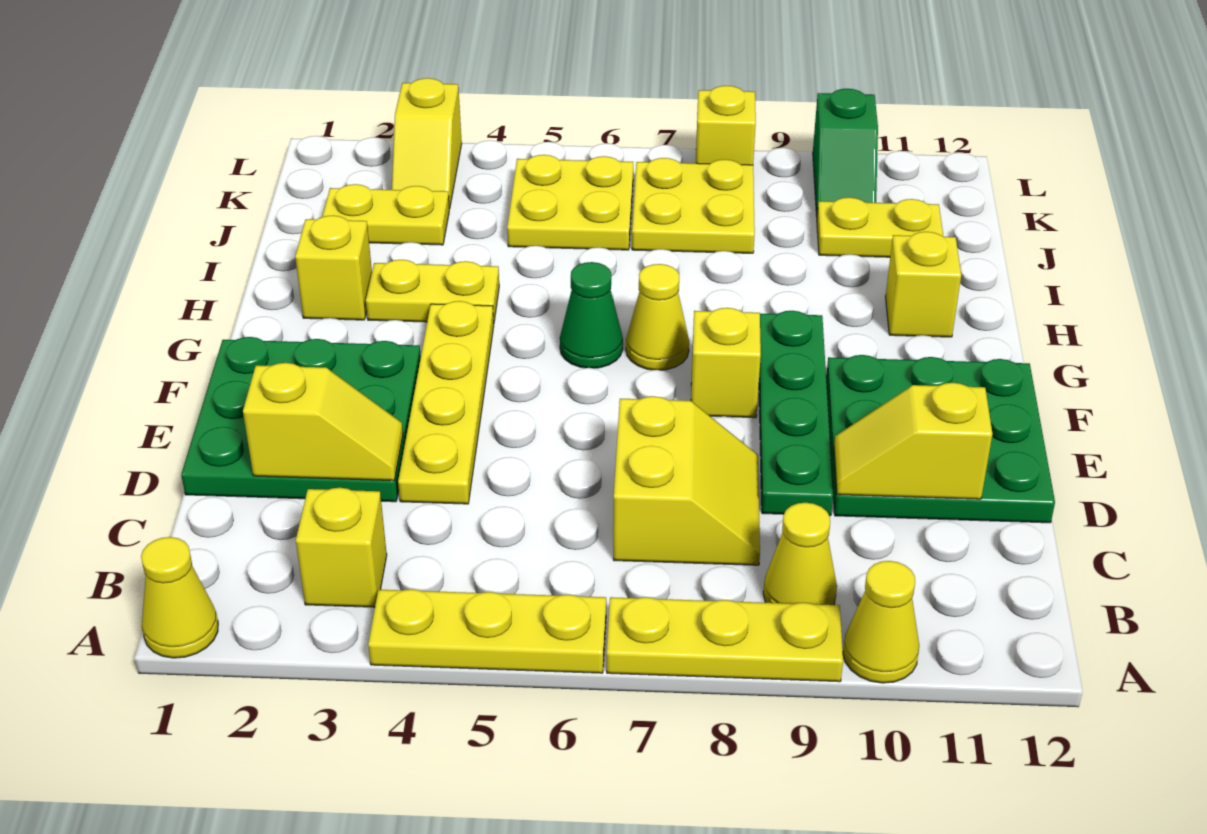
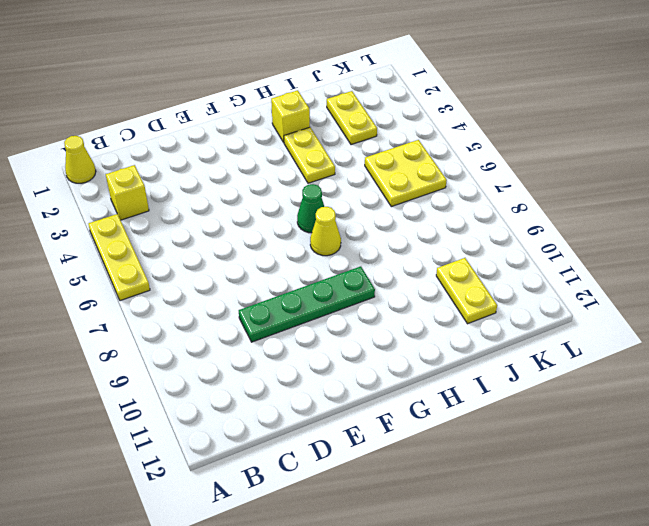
none -> yellow 1x3 plate [607,597,843,682]
none -> yellow 1x1 cone [843,561,919,683]
none -> yellow 1x1 cone [763,503,837,605]

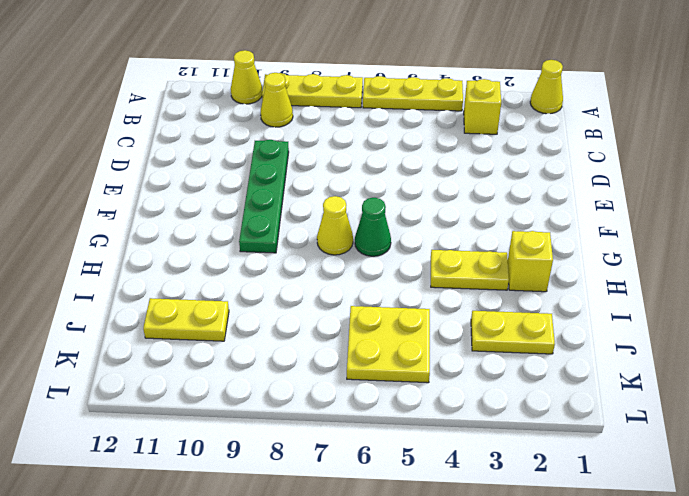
none -> yellow 2x2 slope [613,396,760,565]
none -> green 3x3 plate [181,337,421,502]
none -> yellow 1x4 plate [398,301,494,504]

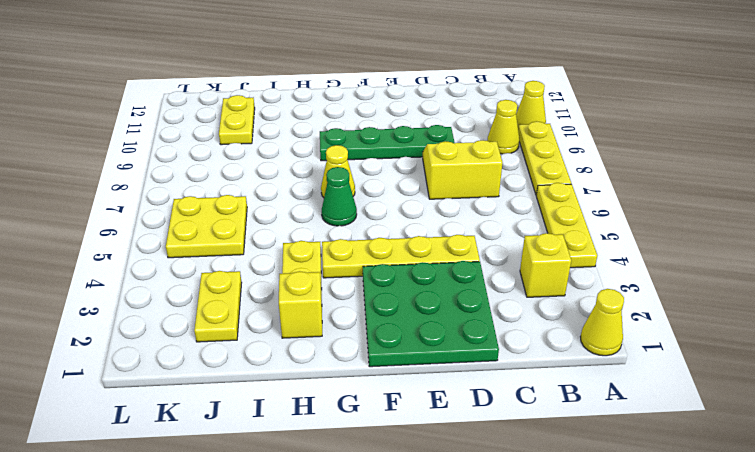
none -> green 3x3 plate [826,355,1055,523]
none -> yellow 1x1 brick [691,308,761,418]
none -> yellow 1x1 brick [886,232,961,337]

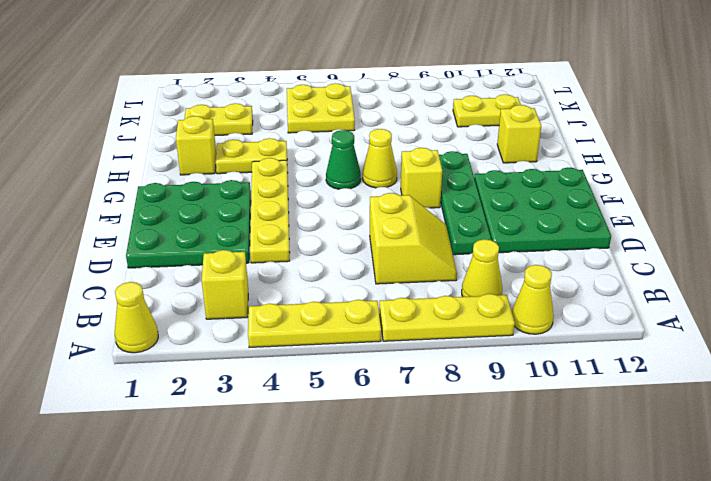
none -> yellow 2x2 plate [632,158,755,253]
none -> yellow 1x2 slope [392,78,462,209]
none -> green 1x2 slope [813,89,878,216]

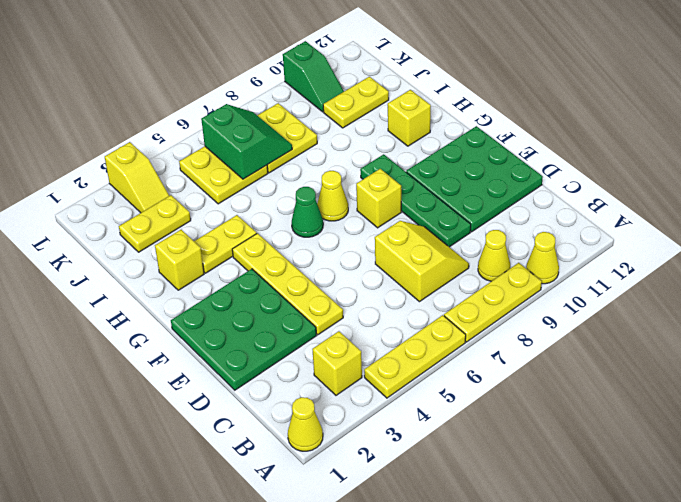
green 2x2 slope [201,104,292,179] -> none
none -> yellow 1x1 brick [696,86,756,165]
none -> yellow 1x2 slope [243,363,403,481]
none -> yellow 1x2 slope [834,383,992,499]

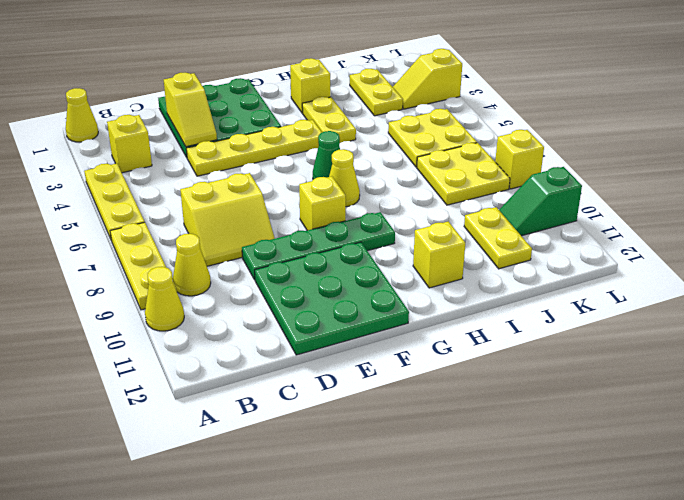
none -> yellow 1x2 slope [834,383,992,499]

